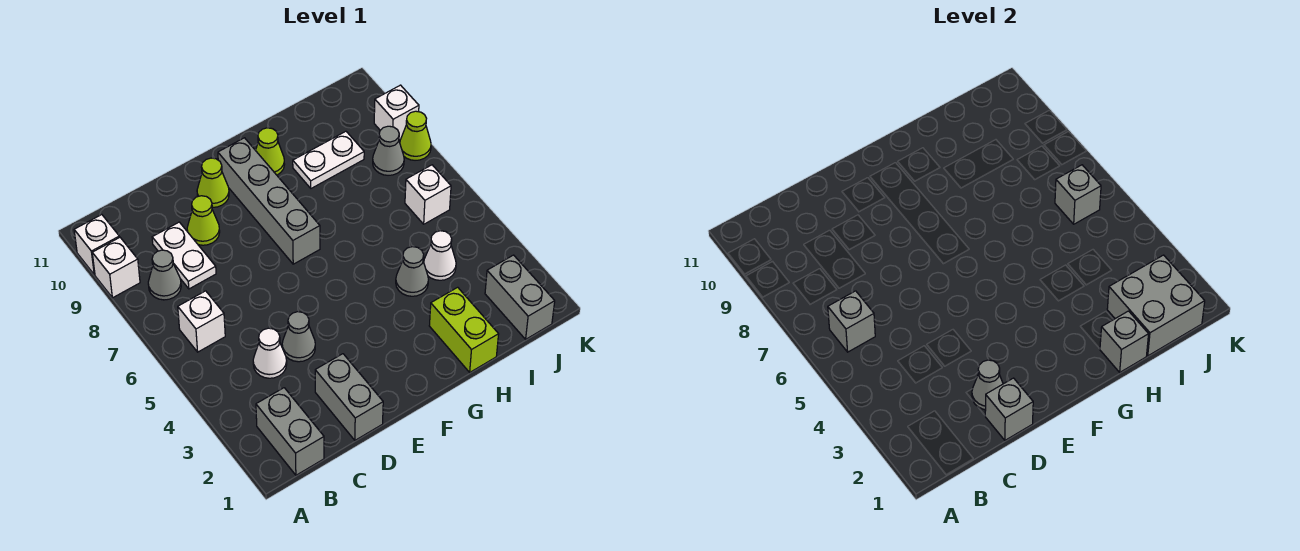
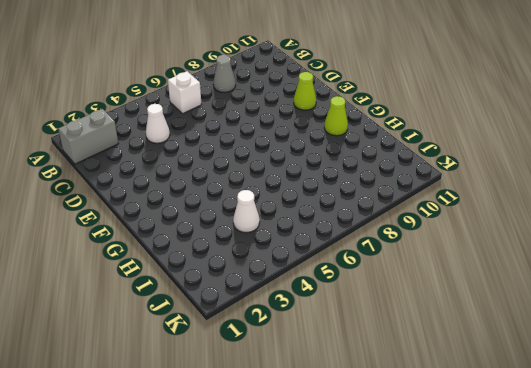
none -> white 1x1 brick [92,237,140,298]
none -> white 1x1 brick [74,215,119,275]
none -> white 1x2 plate [152,222,216,289]

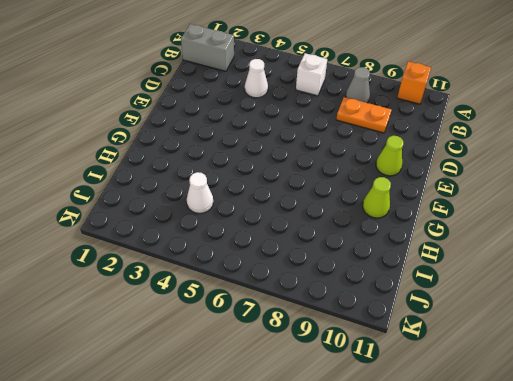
orange 1x1 brick [397,61,431,104] -> white 1x1 brick [74,215,119,275]
orange 1x2 plate [336,97,391,133] -> white 1x2 plate [152,222,216,289]
none -> white 1x1 brick [92,237,140,298]
none -> grey 1x2 brick [315,354,383,440]
none -> grey 1x1 cone [282,312,315,362]

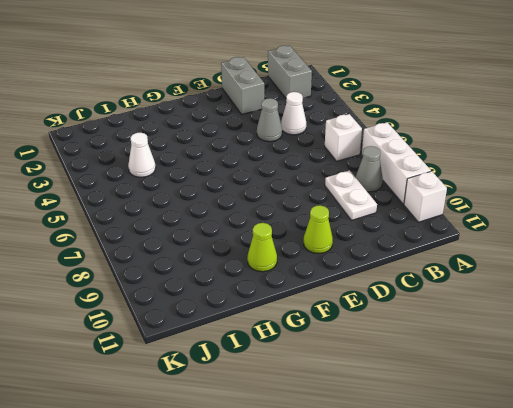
white 1x3 brick [362,122,431,204] -> white 1x1 brick [92,237,140,298]
none -> lime 1x1 cone [187,196,220,245]
none -> grey 1x4 brick [218,138,320,264]
none -> lime 1x2 brick [429,287,499,372]

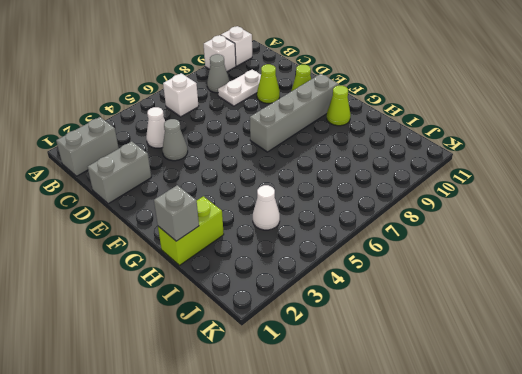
none -> grey 1x1 cone [396,247,428,296]
none -> white 1x2 plate [293,131,364,188]
none -> grey 1x2 brick [485,255,555,339]

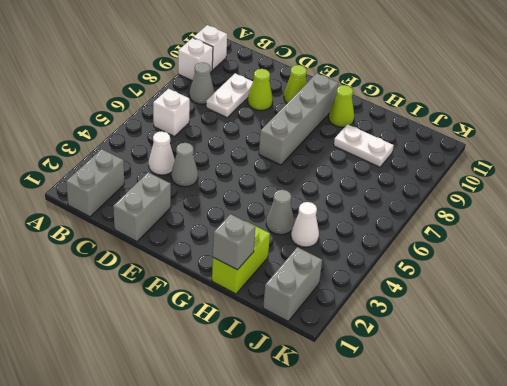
none -> white 1x1 brick [405,165,451,224]
none -> grey 1x1 cone [373,126,404,175]
none -> lime 1x1 cone [400,111,431,160]

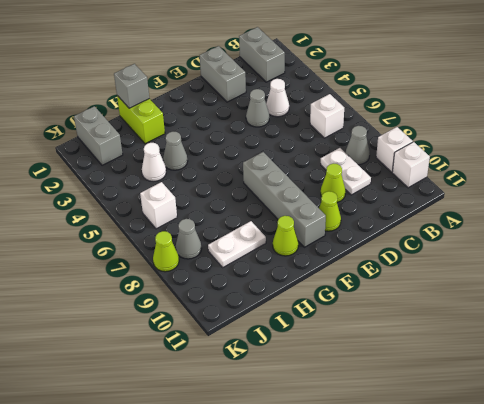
none -> white 1x1 brick [374,85,419,140]
none -> grey 1x1 brick [828,291,875,352]
none -> grey 1x1 brick [985,378,1033,440]

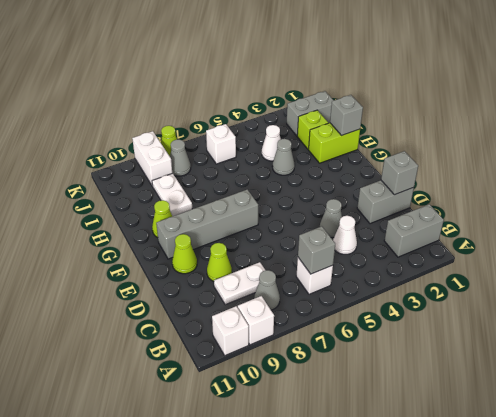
lime 1x1 brick [297,110,328,149] -> none
white 1x2 brick [132,131,172,185] -> white 1x1 brick [374,85,419,140]
none -> grey 1x1 cone [972,360,1003,410]
none -> grey 2x2 brick [1107,255,1205,356]
none -> grey 1x1 brick [1055,165,1101,224]

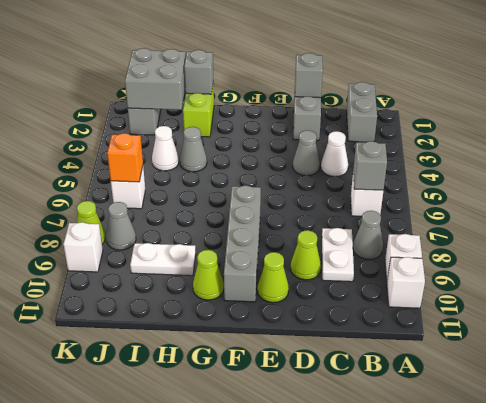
orange 1x1 brick [107,133,143,182] -> grey 1x1 brick [1055,165,1101,224]
none -> grey 1x1 cone [972,360,1003,410]

